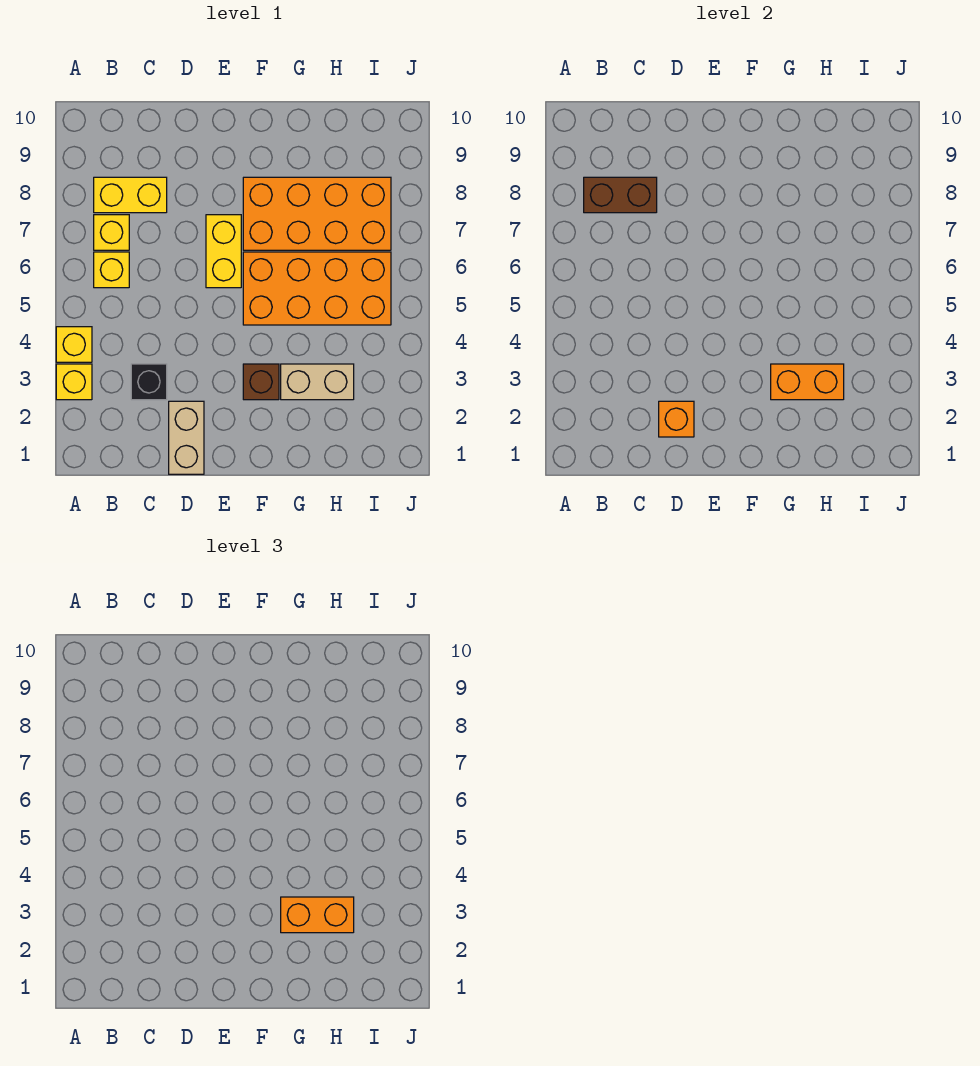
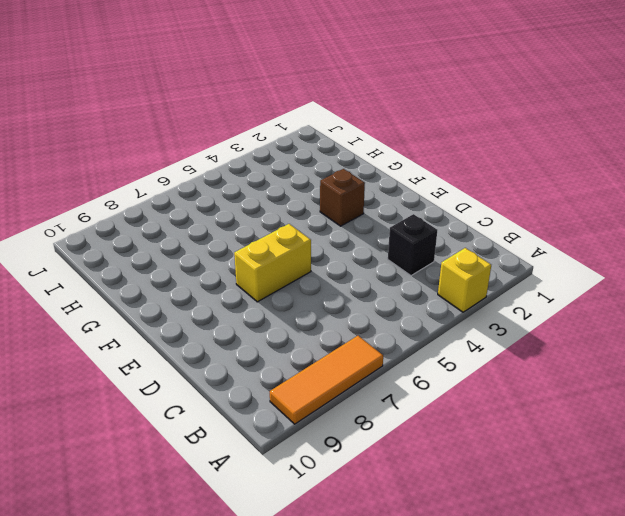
orange 1x3 tile [270,336,383,424] -> none
none -> yellow 1x1 brick [56,327,92,362]
none -> yellow 1x1 brick [94,252,129,288]
none -> yellow 1x1 brick [94,215,129,250]

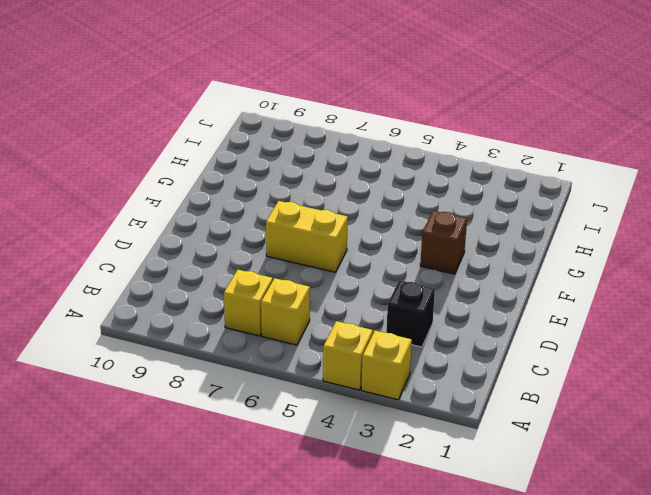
none -> yellow 1x2 brick [94,177,167,213]
none -> tan 1x2 brick [169,401,204,474]
none -> orange 2x4 brick [243,252,391,325]

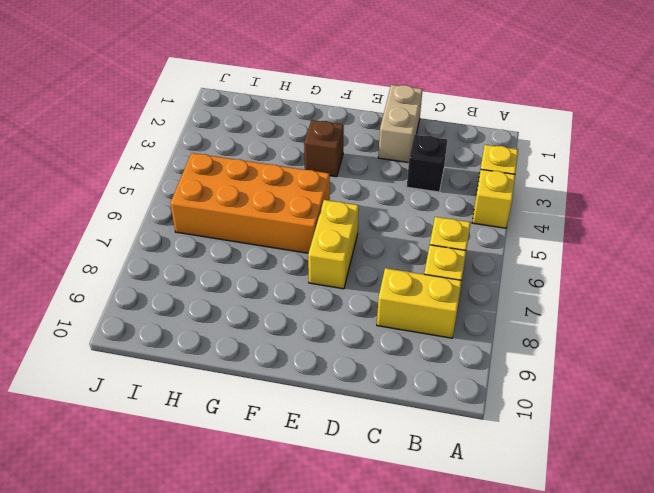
none -> orange 2x4 brick [243,177,391,250]
none -> tan 1x2 brick [281,364,354,400]
none -> brown 1x2 brick [584,177,657,213]

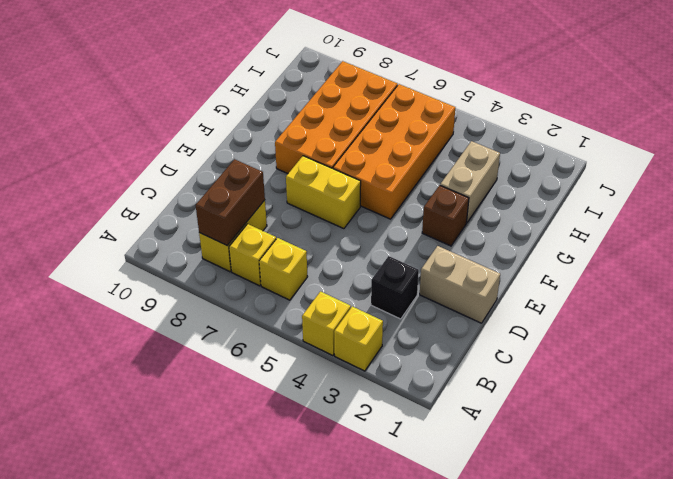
none -> orange 1x1 brick [659,401,694,437]
none -> orange 1x2 brick [771,364,844,400]
none -> orange 1x2 brick [281,897,354,933]

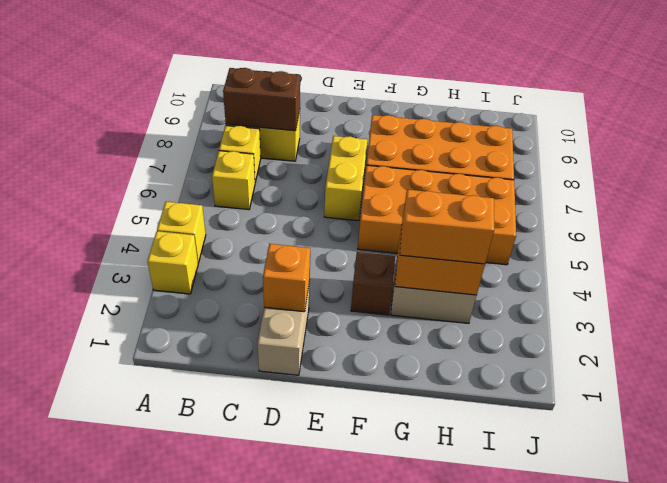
none -> black 1x1 brick [131,364,167,400]

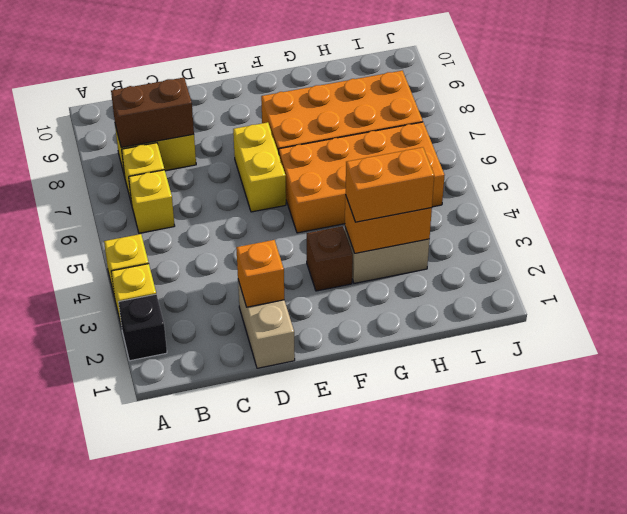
black 1x1 brick [118,294,167,361] -> black 1x1 brick moved to [131,364,167,400]

